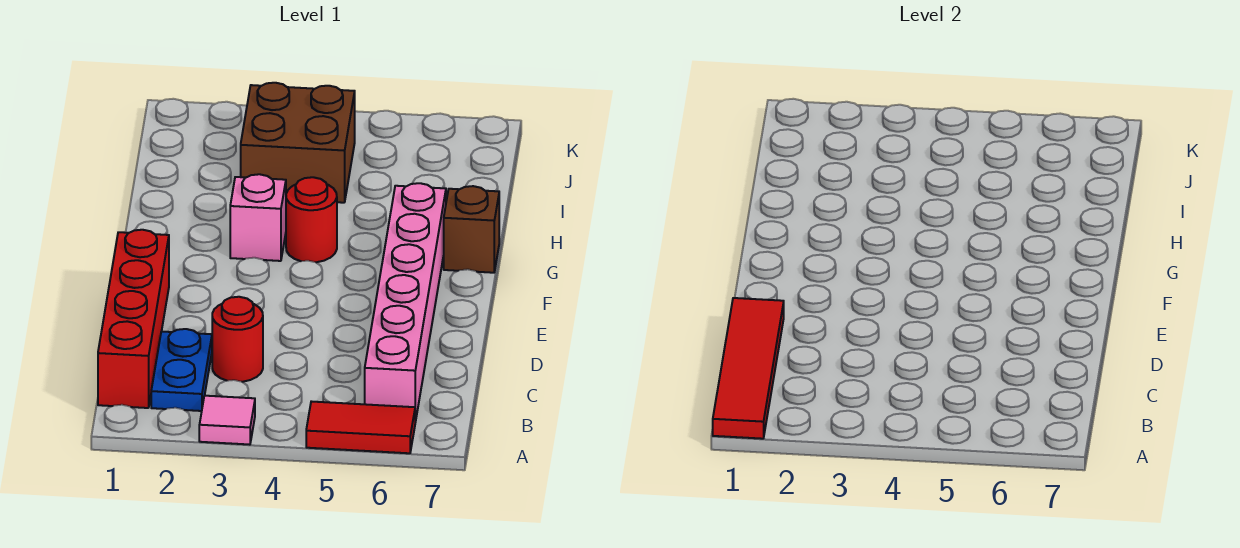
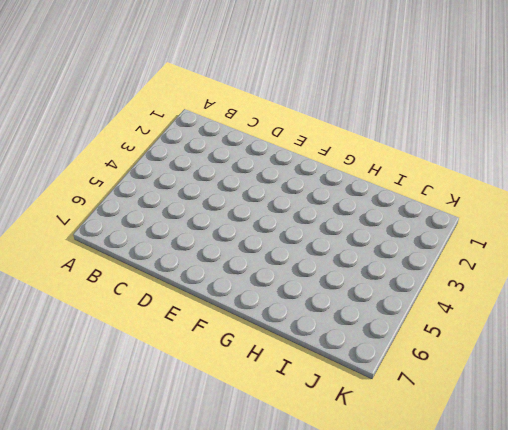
none -> pink 1x1 tile [199,396,255,445]
none -> red 1x2 tile [306,401,415,453]

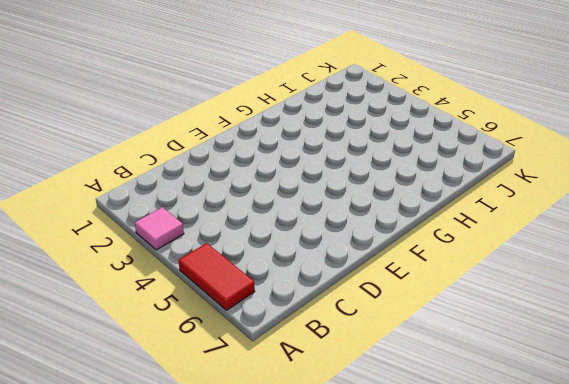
none -> red 1x4 brick [98,230,169,408]
none -> blue 1x2 plate [151,329,212,411]

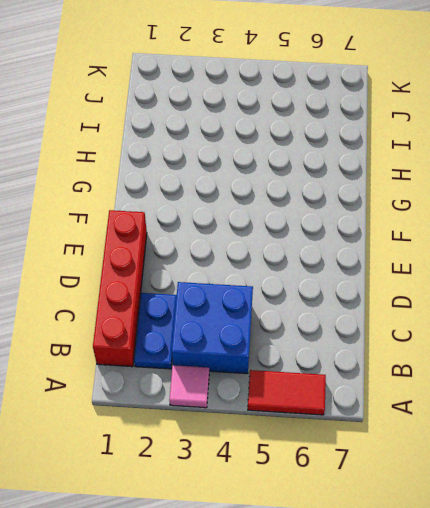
blue 2x2 brick [172,282,253,374] -> red 1x1 round brick [212,297,263,382]
none -> pink 1x6 brick [365,183,446,422]
none -> pink 1x1 brick [230,174,286,261]

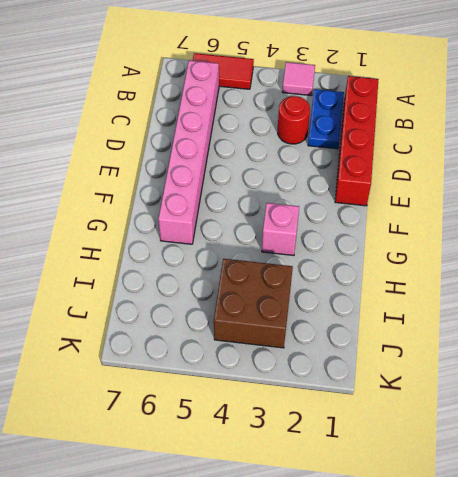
none -> red 1x1 round brick [286,177,337,262]
none -> brown 1x1 brick [444,186,499,273]

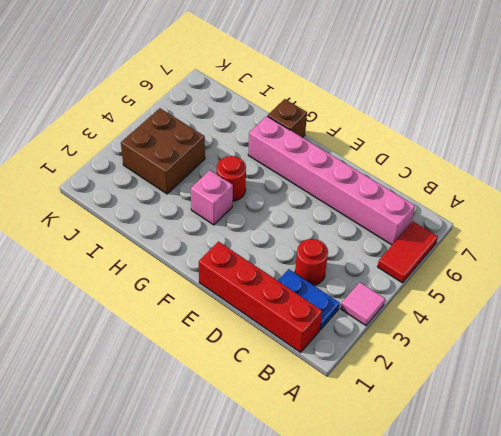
none -> red 1x4 tile [713,298,784,439]

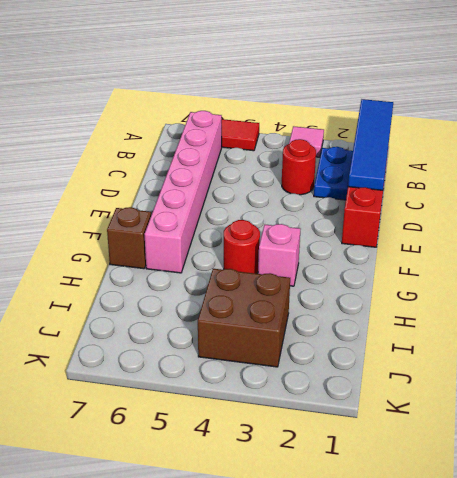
blue 1x4 tile [348,99,393,190] -> red 1x4 tile [713,298,784,439]

